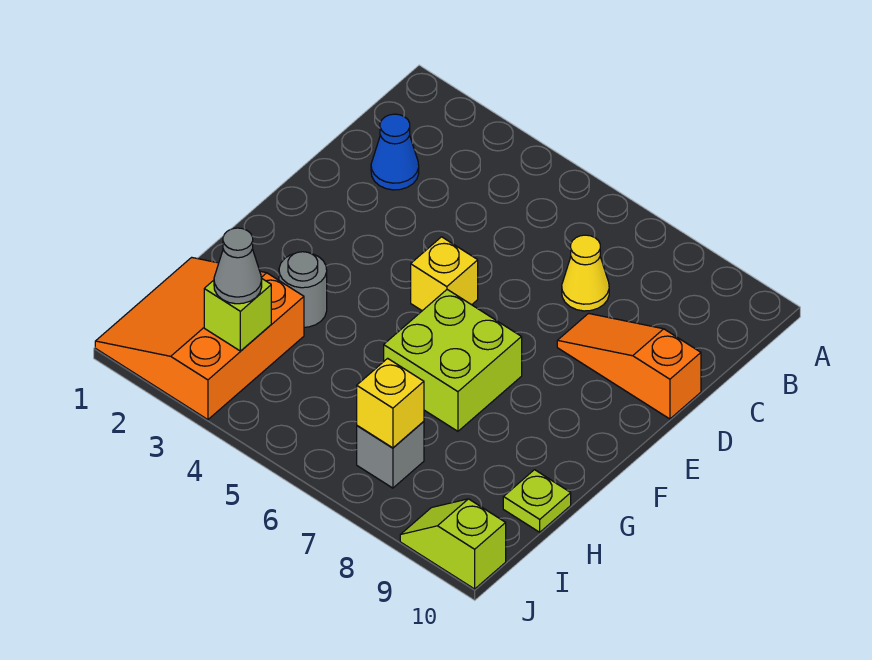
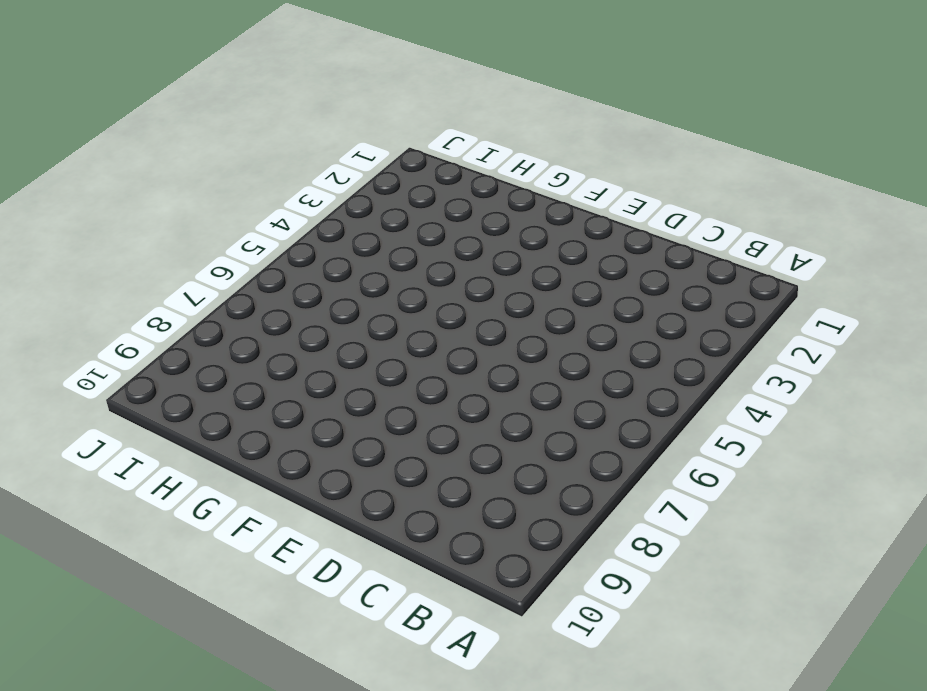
none -> blue 1x1 cone [371,114,419,190]
none -> yellow 1x1 cone [562,235,609,311]
none -> orange 1x3 slope [557,313,701,419]

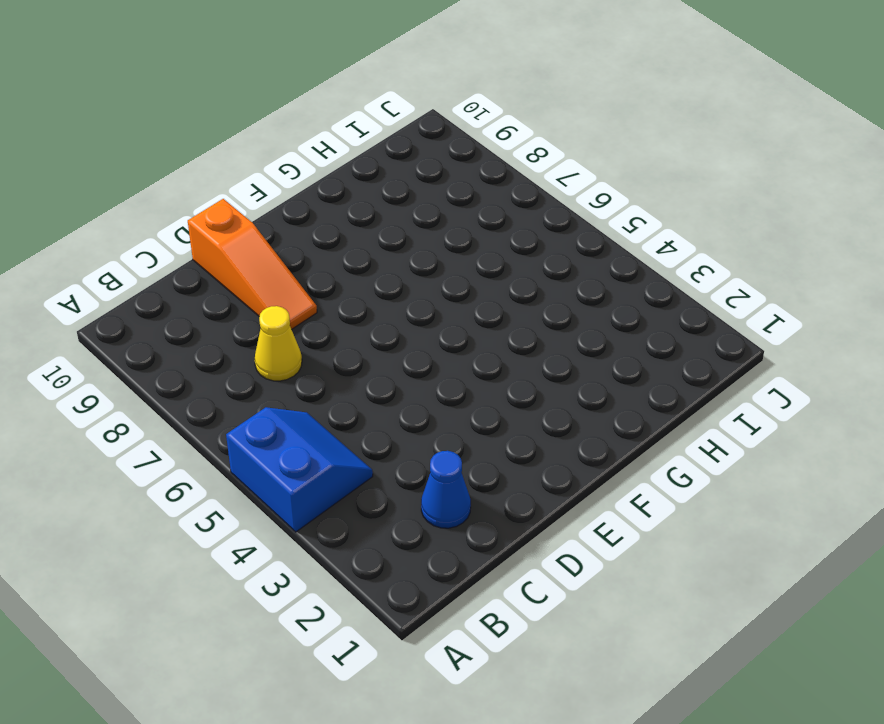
blue 2x2 slope [226,407,373,532] -> none
none -> yellow 1x1 brick [411,237,478,311]
none -> lime 2x2 brick [384,290,522,431]
none -> grey 1x1 round brick [279,252,327,327]

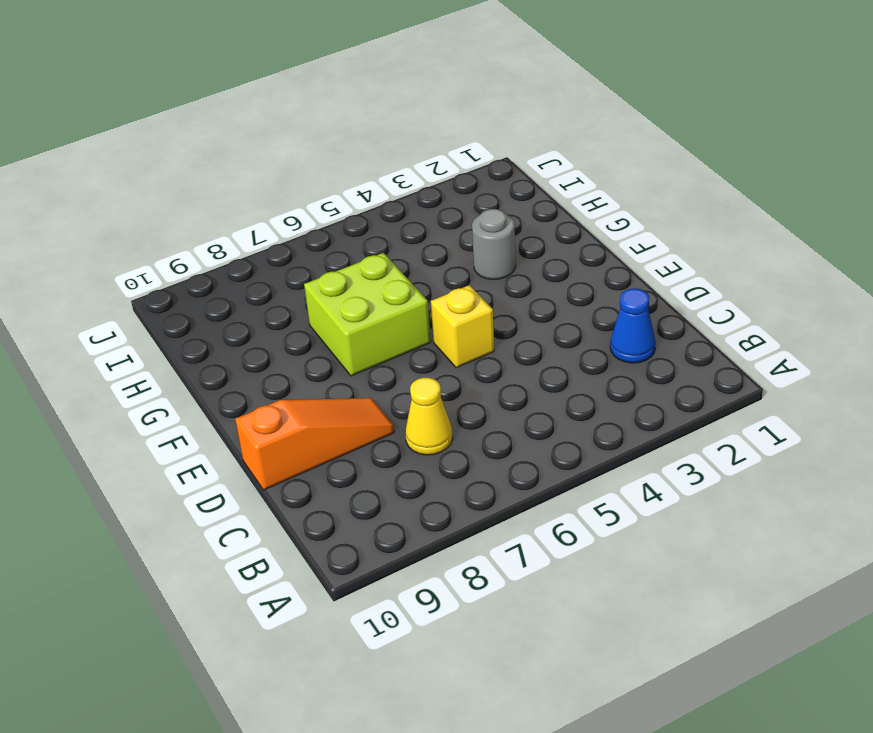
none -> orange 3x3 slope [95,257,304,420]
none -> lime 1x1 plate [503,470,571,532]
none -> grey 1x1 brick [357,421,424,488]

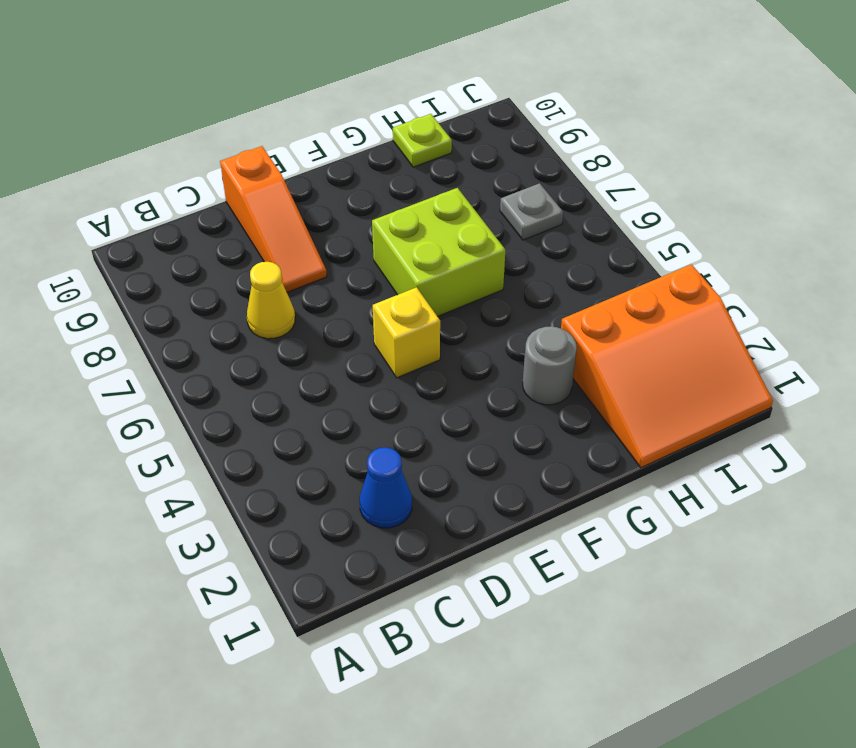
grey 1x1 plate [500,183,563,240] -> grey 1x1 brick [357,421,424,488]
none -> lime 1x2 slope [400,499,506,589]
none -> lime 1x1 brick [204,278,271,351]
none -> yellow 1x1 brick [357,358,424,448]

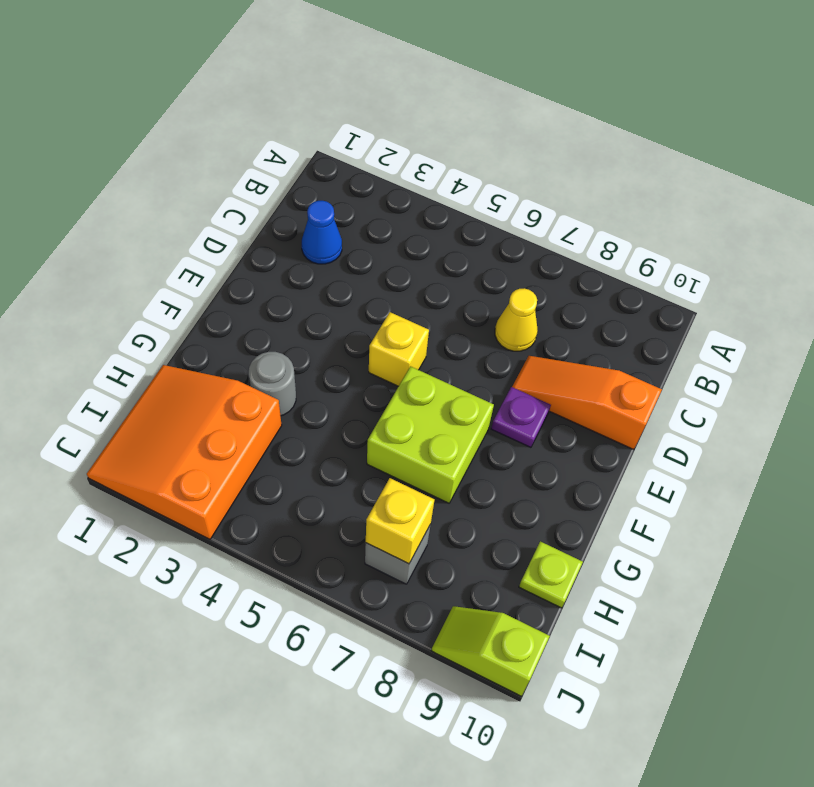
purple 1x1 plate [491,387,551,447] -> none
none -> lime 1x1 brick [204,278,271,351]
none -> grey 1x1 cone [214,228,262,304]

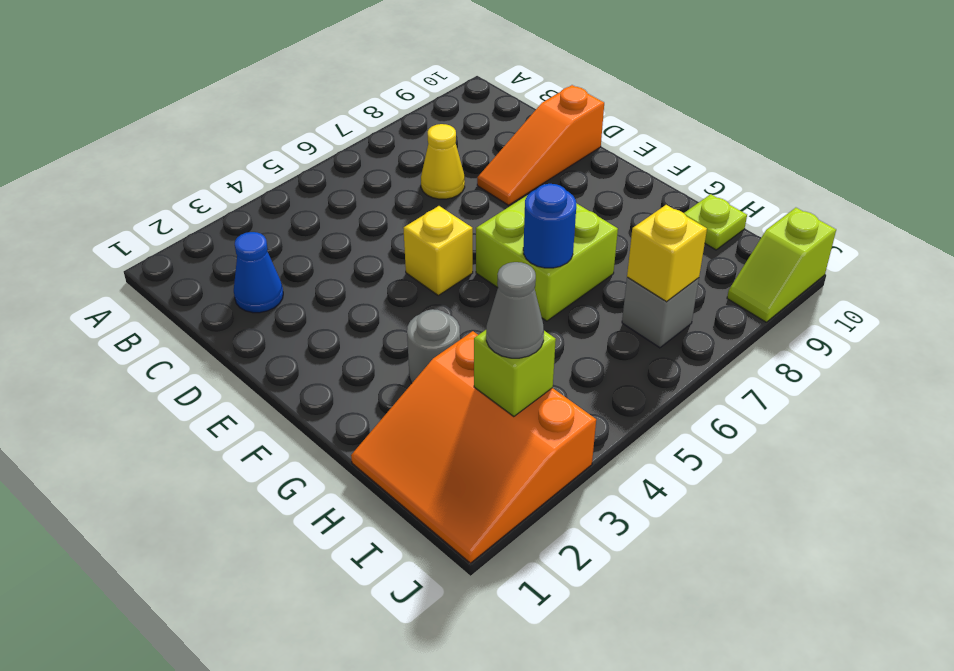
blue 1x1 round brick [523,184,576,268] -> none

